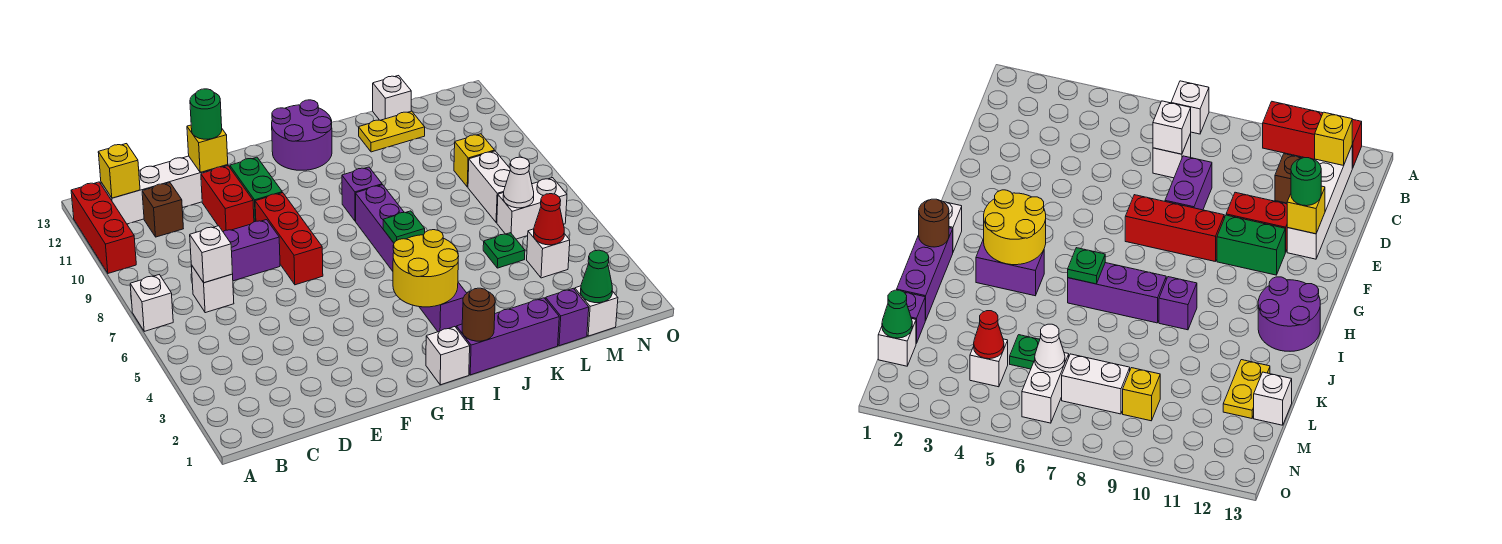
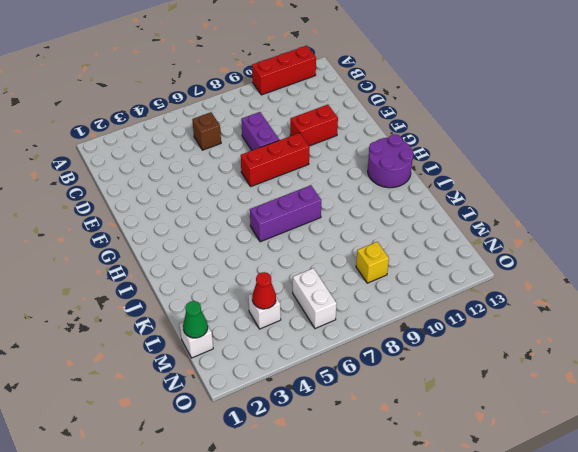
brown 1x1 brick [192,112,221,150] -> brown 1x1 brick moved to [142,183,183,237]
none -> white 1x1 brick [130,275,173,331]
none -> white 1x4 brick [101,156,228,224]
none -> white 1x1 brick [191,265,234,313]
none -> green 1x2 brick [230,157,282,222]

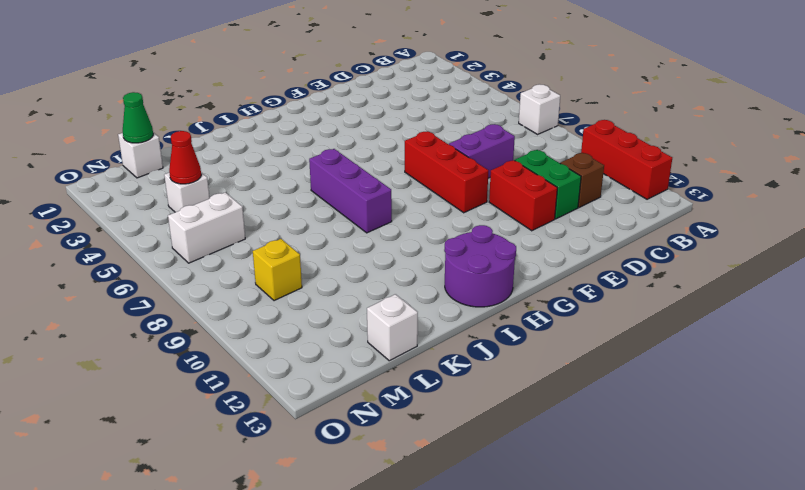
green 1x2 brick [515,150,581,219] -> green 1x2 brick moved to [230,157,282,222]
none -> white 1x4 brick [101,156,228,224]
none -> white 1x1 brick [191,265,234,313]
none -> white 1x1 brick [426,327,470,385]
none -> purple 1x3 brick [456,298,559,375]

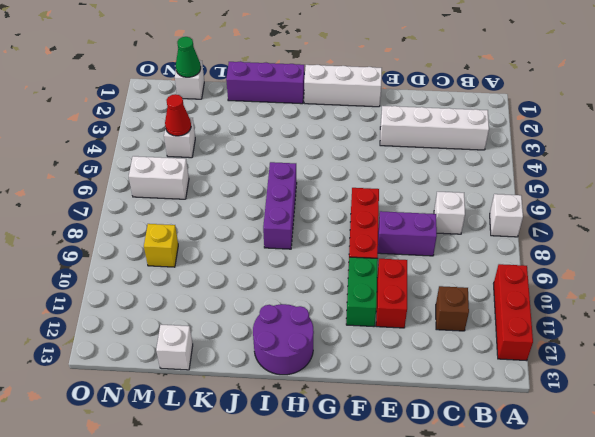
white 1x4 brick [380,106,489,150] -> white 1x4 brick moved to [101,156,228,224]
white 1x3 brick [304,65,382,107] -> white 1x1 brick [426,327,470,385]
none -> purple 1x2 brick [420,283,467,332]
none -> purple 1x1 brick [342,167,382,221]
none -> yellow 1x2 plate [359,111,425,152]
none -> purple 1x1 brick [546,288,589,346]

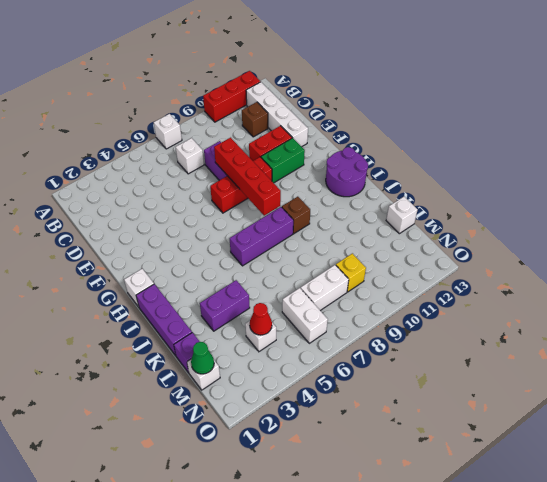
red 1x4 brick [214,138,281,216] -> none
brown 1x1 brick [282,197,310,234] -> purple 1x1 brick [342,167,382,221]
purple 1x2 brick [200,280,250,331] -> purple 1x2 brick moved to [420,283,467,332]
none -> yellow 1x2 plate [359,111,425,152]
none -> green 1x1 plate [483,233,525,268]
none -> yellow 1x1 brick [98,144,140,198]
none -> white 1x1 brick [190,226,233,283]

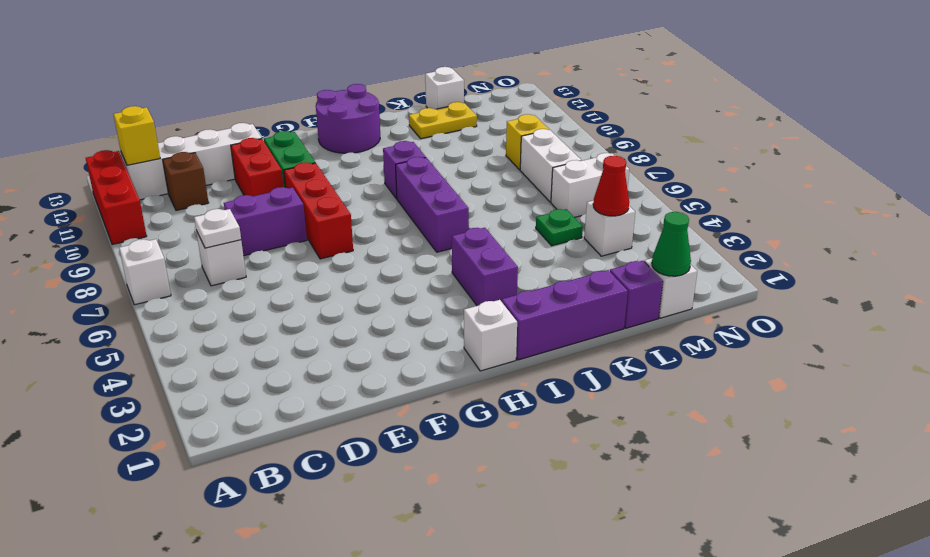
white 1x1 plate [194,209,241,248] -> white 1x1 brick [190,226,233,283]
none -> yellow 1x1 brick [187,125,228,172]
none -> yellow 2x2 round brick [393,230,459,307]
none -> brown 1x1 round brick [462,288,495,341]
none -> green 1x1 plate [383,211,425,243]

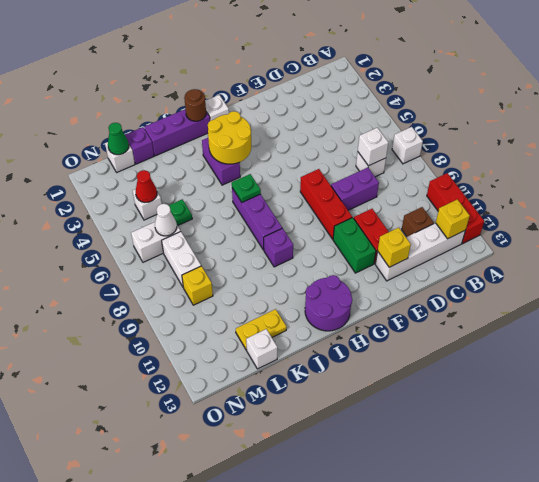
none -> green 1x1 round brick [190,89,222,139]

